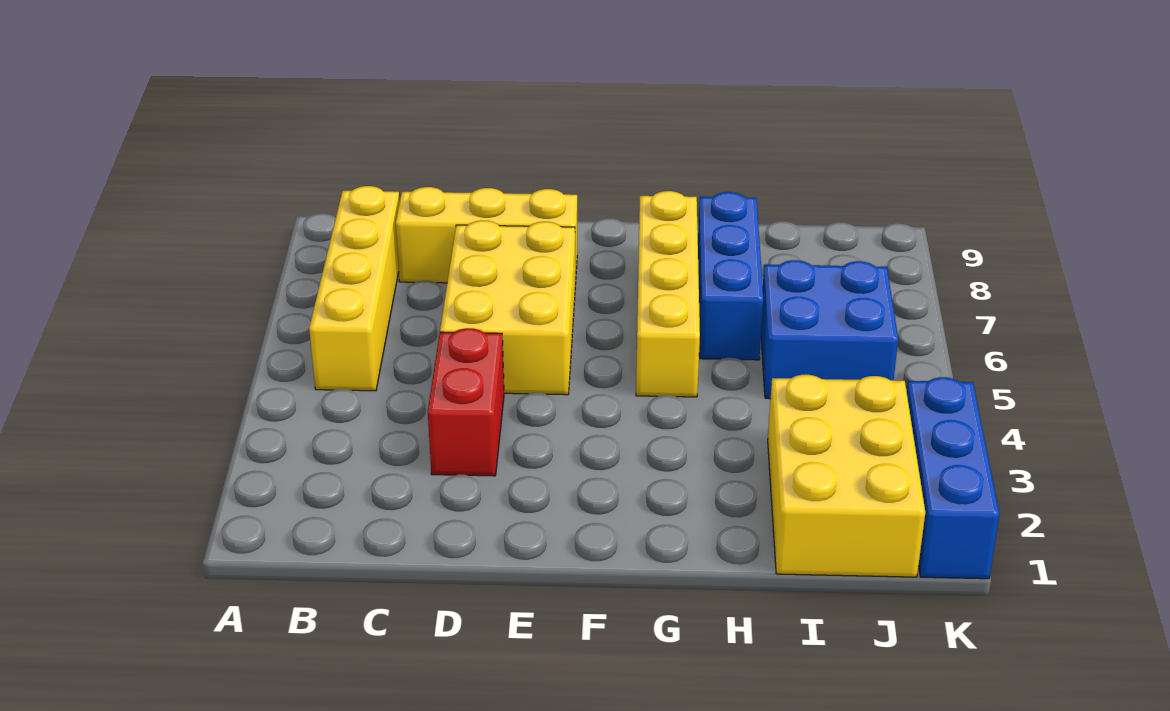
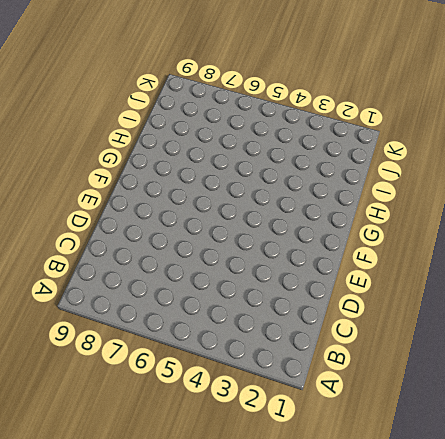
none -> yellow 1x4 brick [309,186,400,391]
none -> yellow 1x3 brick [396,187,577,284]

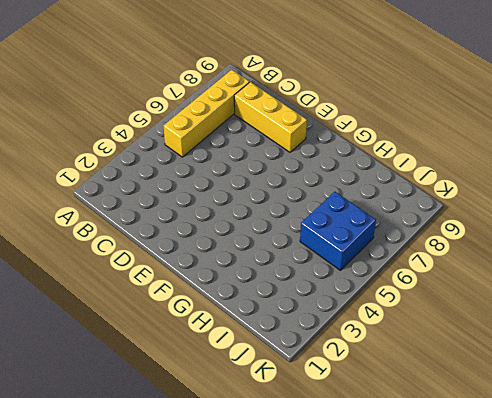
none -> red 1x2 brick [428,328,504,476]
none -> yellow 2x3 brick [440,220,575,395]

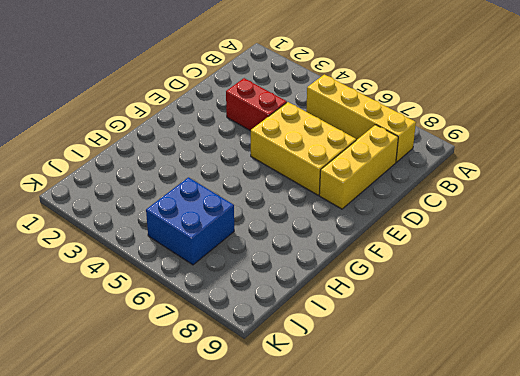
none -> yellow 1x4 brick [636,191,700,397]
none -> blue 1x3 brick [698,192,763,360]

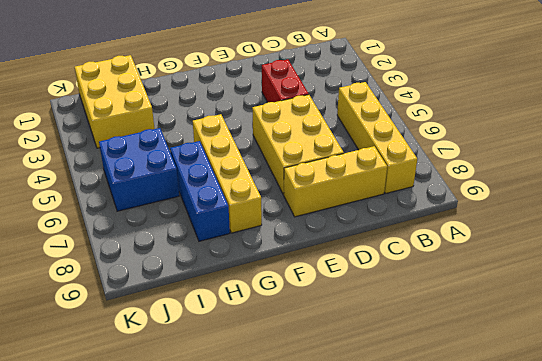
none -> blue 1x3 brick [907,377,1000,579]

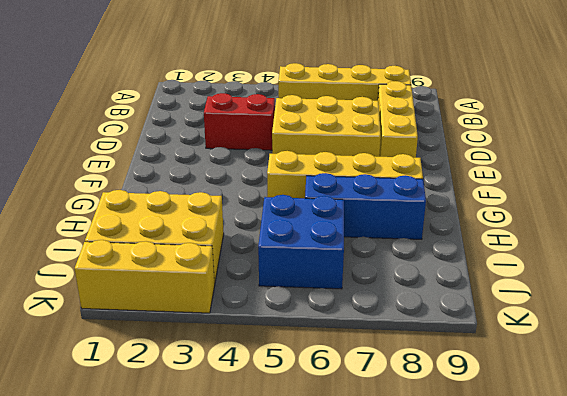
yellow 1x3 brick [75,240,215,313] -> blue 1x3 brick [907,377,1000,579]

